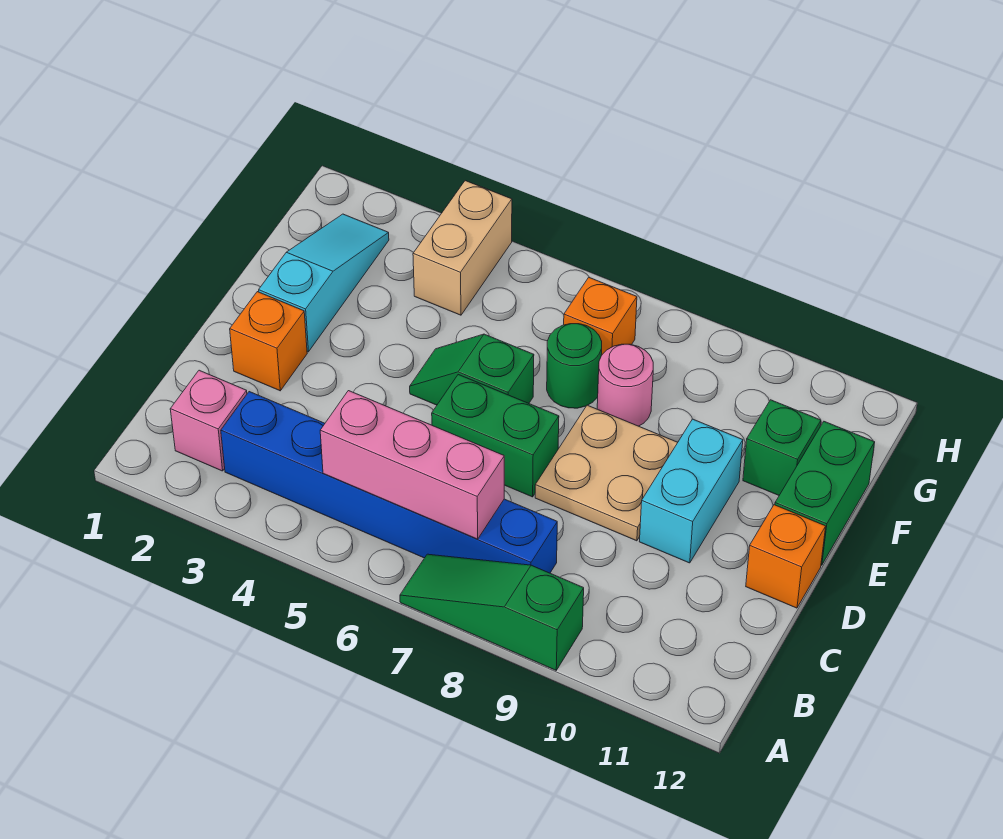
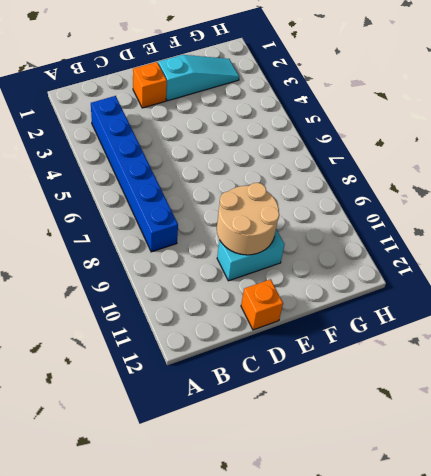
tan 2x2 round brick [217,183,279,255] -> none
none -> green 1x3 slope [400,554,584,670]
none -> pink 1x1 brick [170,370,247,471]
none -> green 1x2 brick [432,375,559,497]

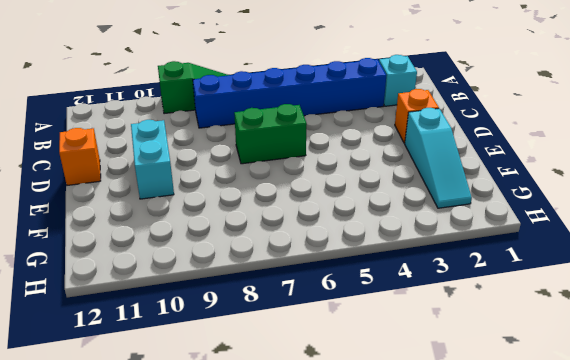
cyan 1x1 brick [379,55,417,106] -> pink 1x1 brick [170,370,247,471]
none -> tan 2x2 plate [535,405,678,541]
none -> green 1x2 slope [410,334,534,405]
none -> green 1x2 brick [775,422,875,565]

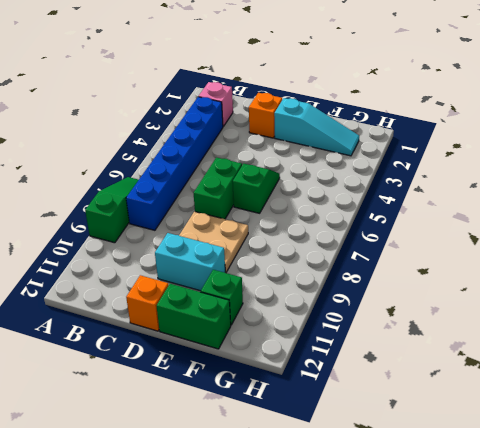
none -> green 1x1 round brick [547,324,602,408]
none -> pink 1x1 round brick [597,344,653,426]
none -> tan 1x2 brick [413,181,512,315]

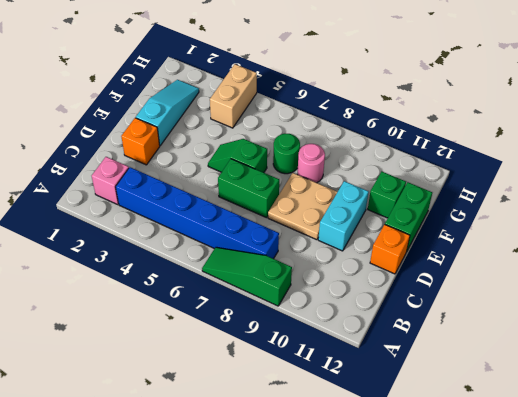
none -> orange 1x1 brick [564,277,637,356]
none -> pink 1x3 brick [320,391,504,539]

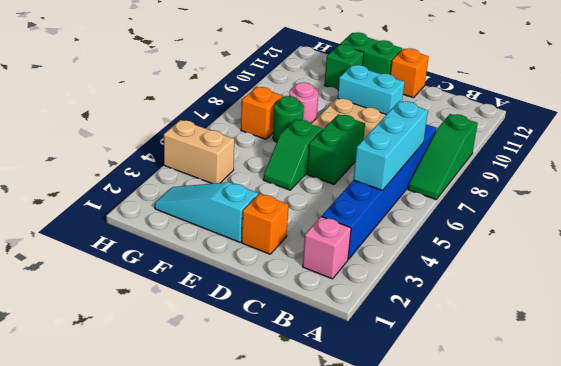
cyan 1x3 brick [353,101,428,190] -> pink 1x3 brick [320,391,504,539]

